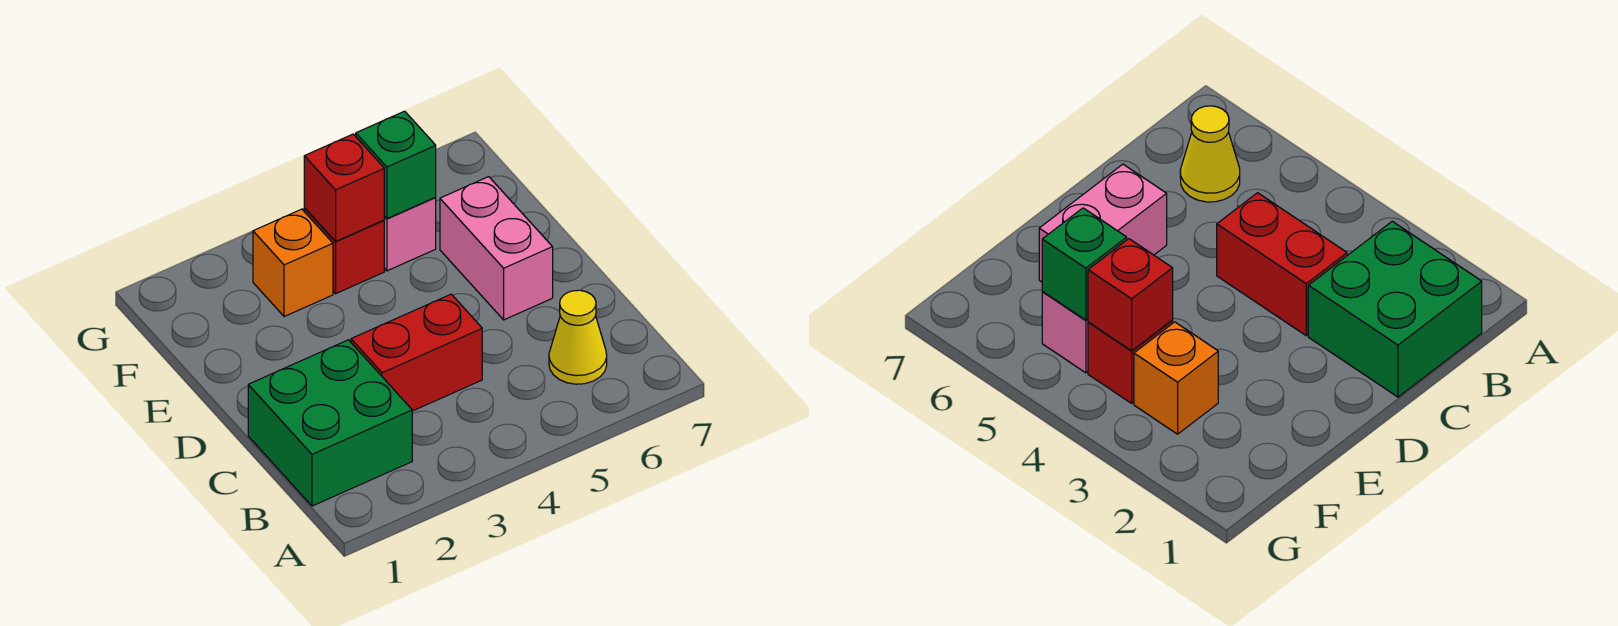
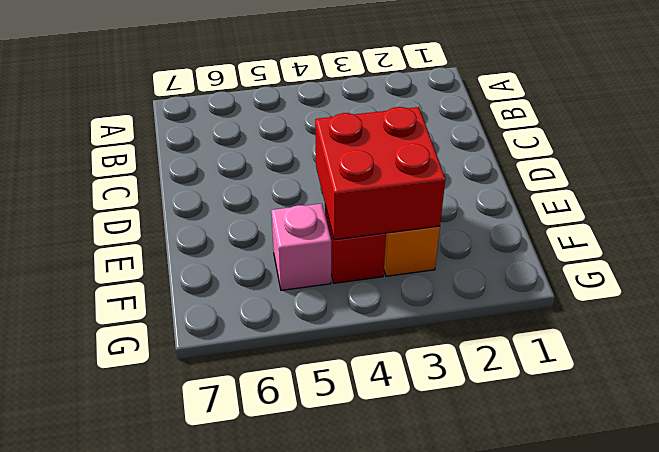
red 2x2 brick [315,107,445,240] -> red 1x1 brick [304,134,384,242]
none -> green 2x2 brick [248,340,412,506]
none -> yellow 1x1 cone [549,290,607,384]

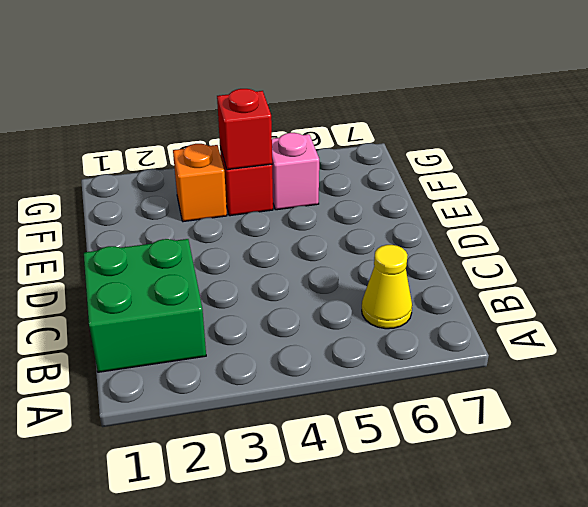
none -> red 1x2 brick [351,294,482,411]
none -> pink 1x2 brick [440,177,553,320]

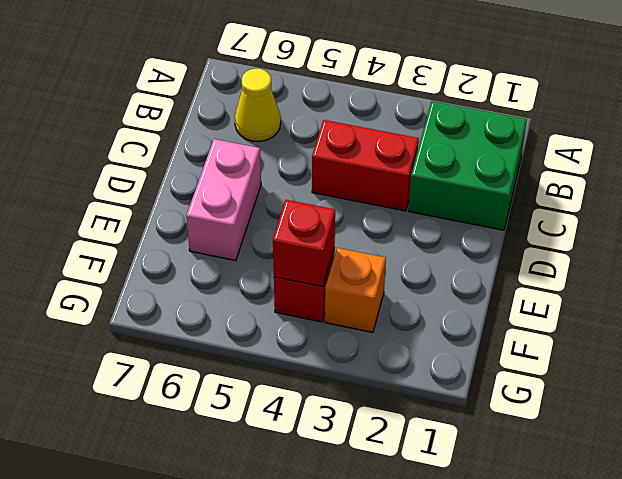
none -> pink 1x1 brick [384,197,436,271]
none -> green 1x1 brick [356,111,436,219]

